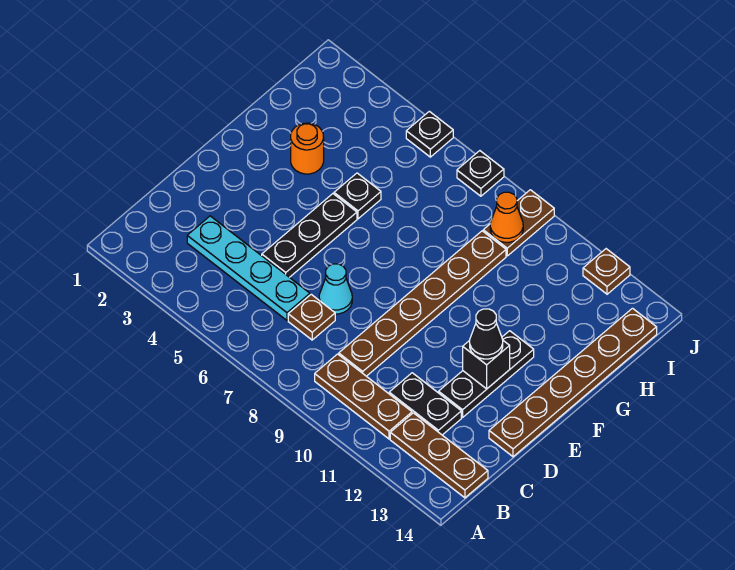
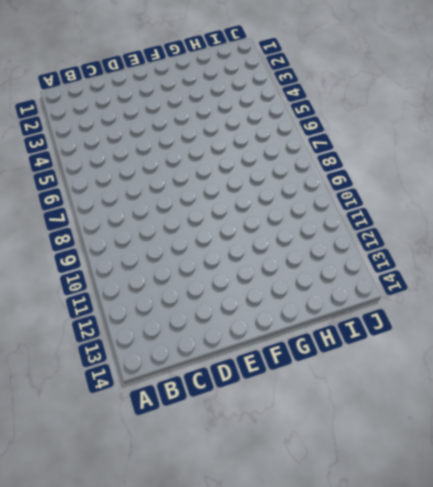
none -> brown 1x3 plate [315,354,412,439]
none -> brown 1x3 plate [390,413,488,498]
none -> cyan 1x4 plate [187,216,310,320]

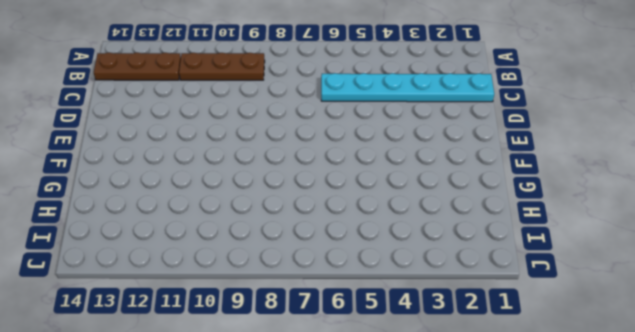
cyan 1x6 plate [321,73,494,102] -> cyan 1x4 plate [187,216,310,320]
none -> brown 1x1 plate [288,294,335,340]
none -> brown 1x6 plate [339,231,506,376]
none -> black 1x2 plate [389,373,461,435]

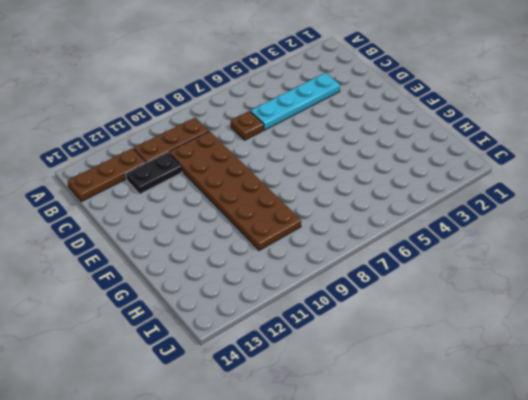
brown 2x6 plate [169,131,301,251] -> brown 1x6 plate [339,231,506,376]
none -> black 1x3 plate [262,194,357,277]
none -> cyan 1x1 cone [319,264,352,314]
none -> black 1x3 plate [439,331,534,417]

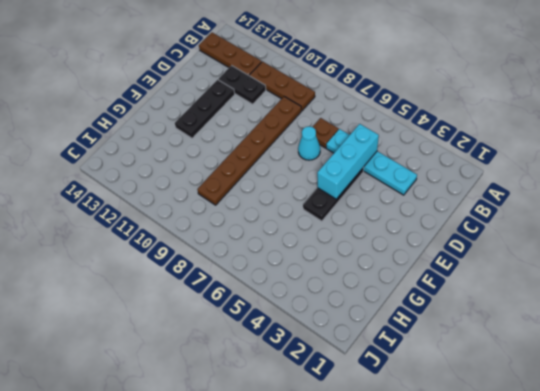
cyan 1x3 brick [317,124,379,199] -> none
none -> brown 1x6 plate [489,308,657,457]
none -> orange 1x1 round brick [291,123,324,174]
none -> black 1x1 plate [334,173,381,219]

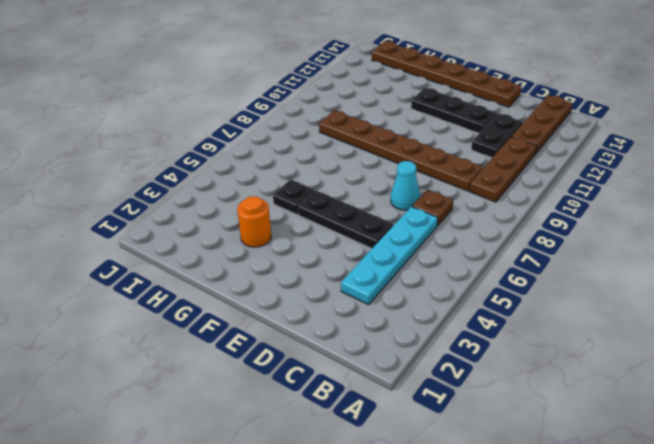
none -> brown 1x2 plate [483,190,554,256]
none -> black 1x1 plate [406,111,453,157]
none -> black 1x1 plate [457,151,504,196]

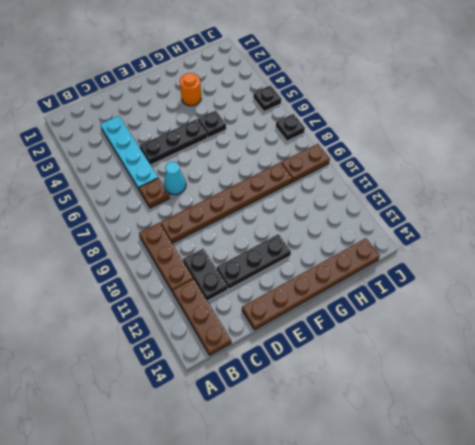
none -> brown 1x1 plate [583,249,630,294]
none -> black 1x1 brick [463,340,510,389]
none -> orange 1x1 cone [490,192,523,242]

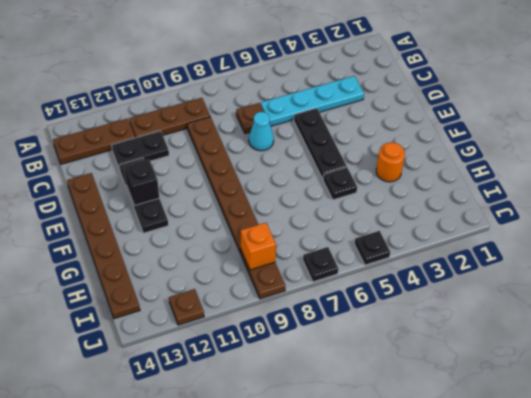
orange 1x1 brick [240,223,276,270] -> orange 1x1 cone [490,192,523,242]
none -> black 1x1 cone [470,309,503,359]

